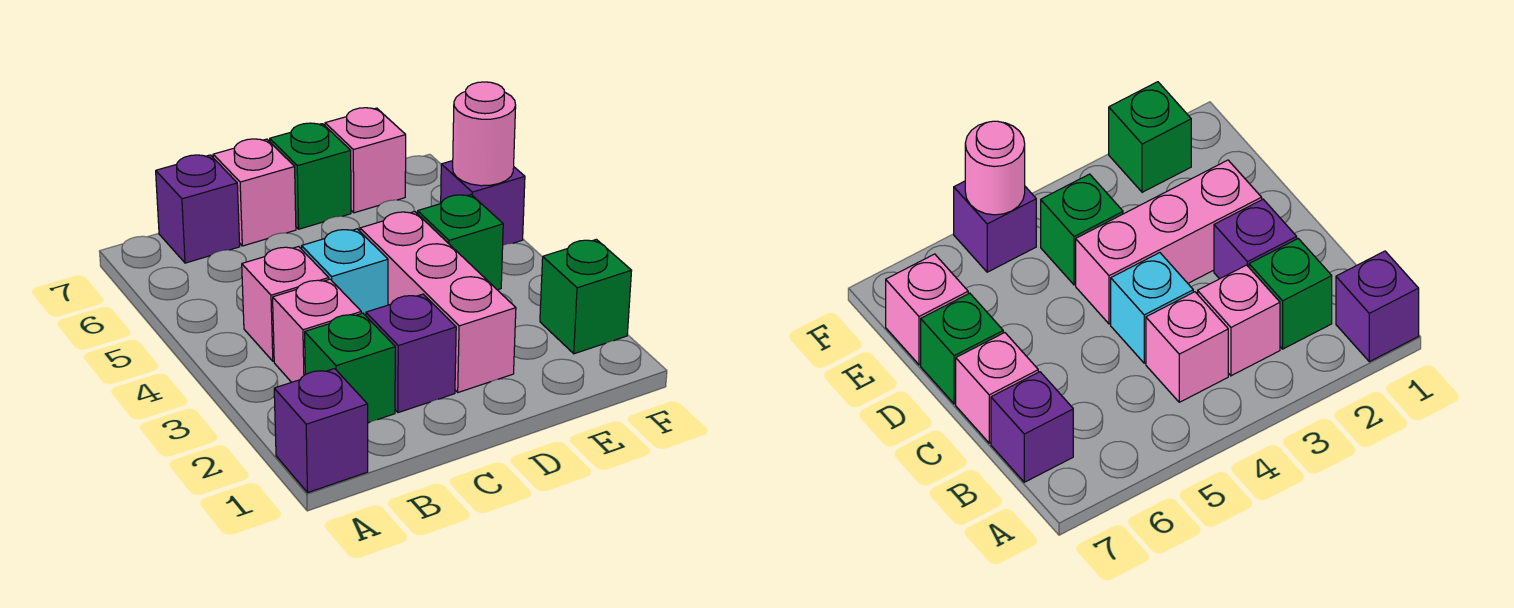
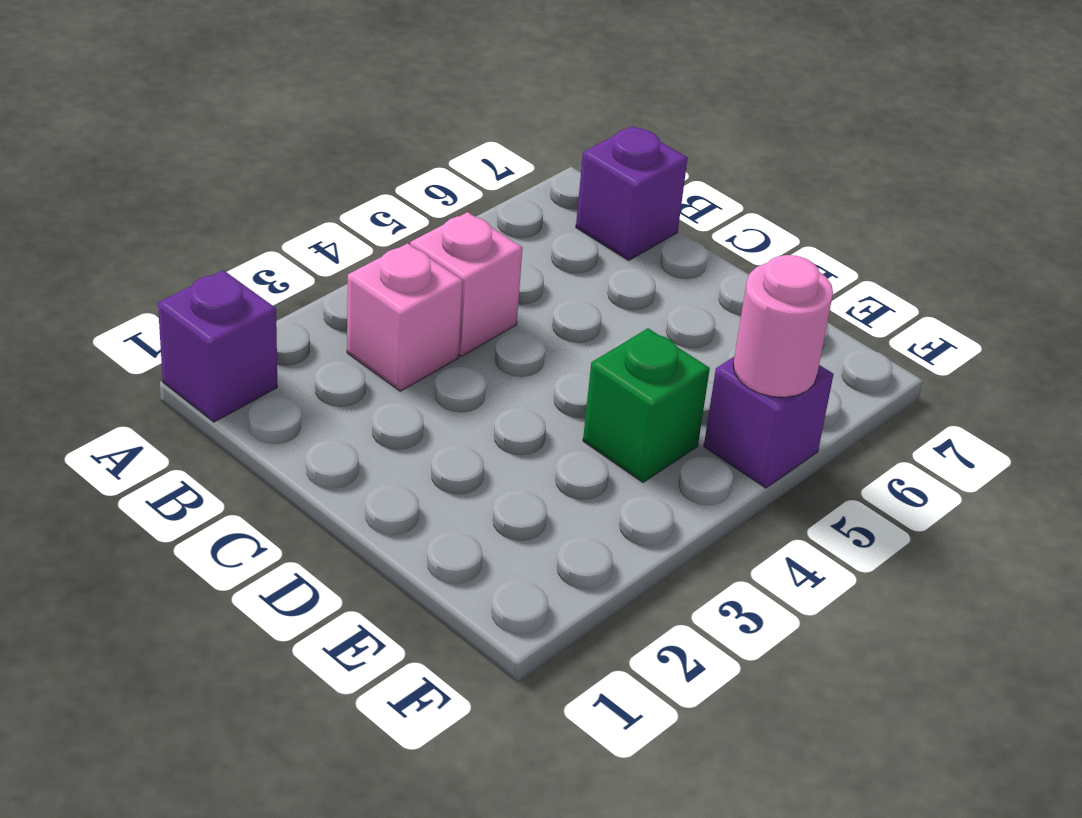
none -> green 1x1 brick [305,313,395,423]
none -> purple 1x1 brick [366,294,456,413]
none -> cyan 1x1 brick [302,229,388,316]

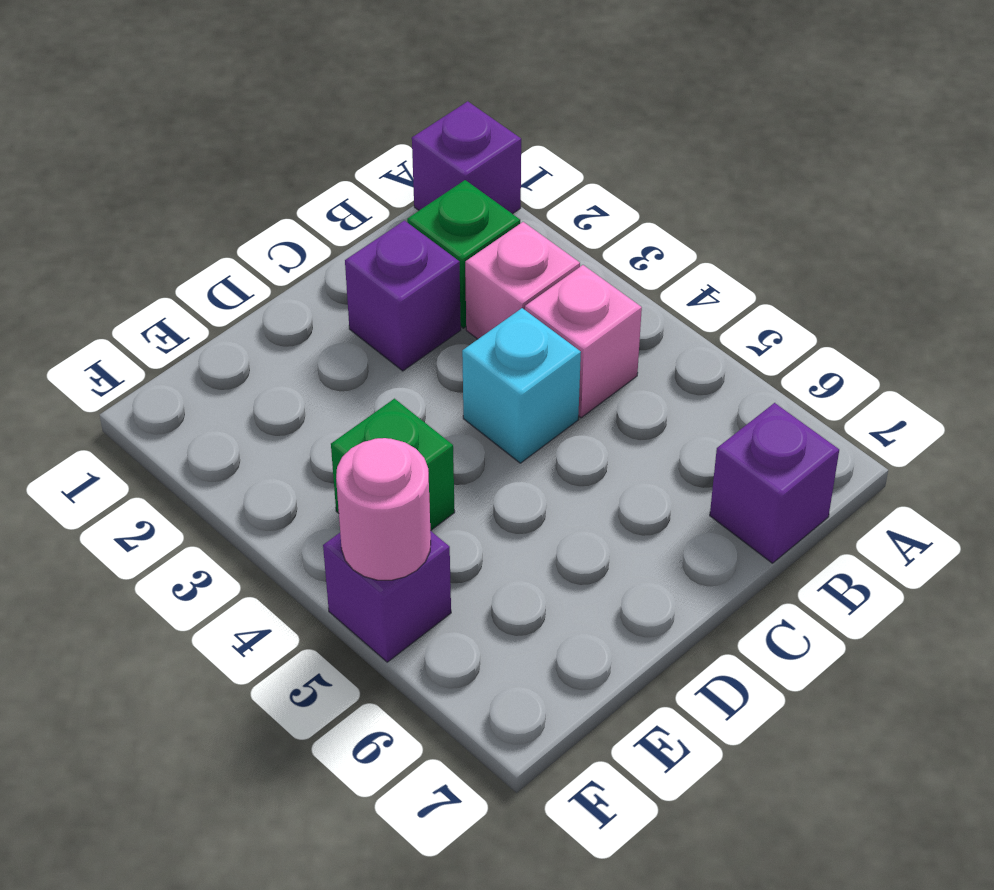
none -> pink 1x1 brick [213,139,296,246]
none -> pink 1x3 brick [360,212,516,392]
none -> green 1x1 brick [270,123,351,229]

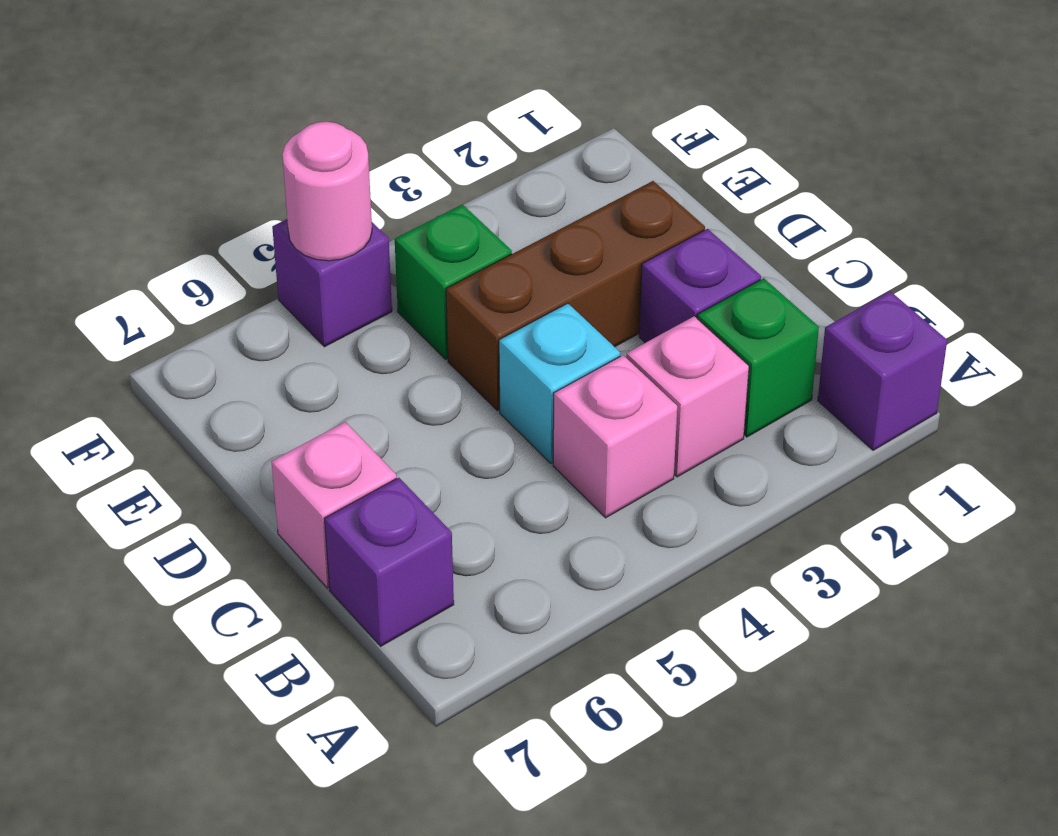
brown 1x3 brick [446,181,705,410] -> pink 1x3 brick [360,212,516,392]
none -> green 1x1 brick [270,123,351,229]
none -> pink 1x1 brick [325,108,406,213]
none -> green 1x1 brick [540,239,632,354]

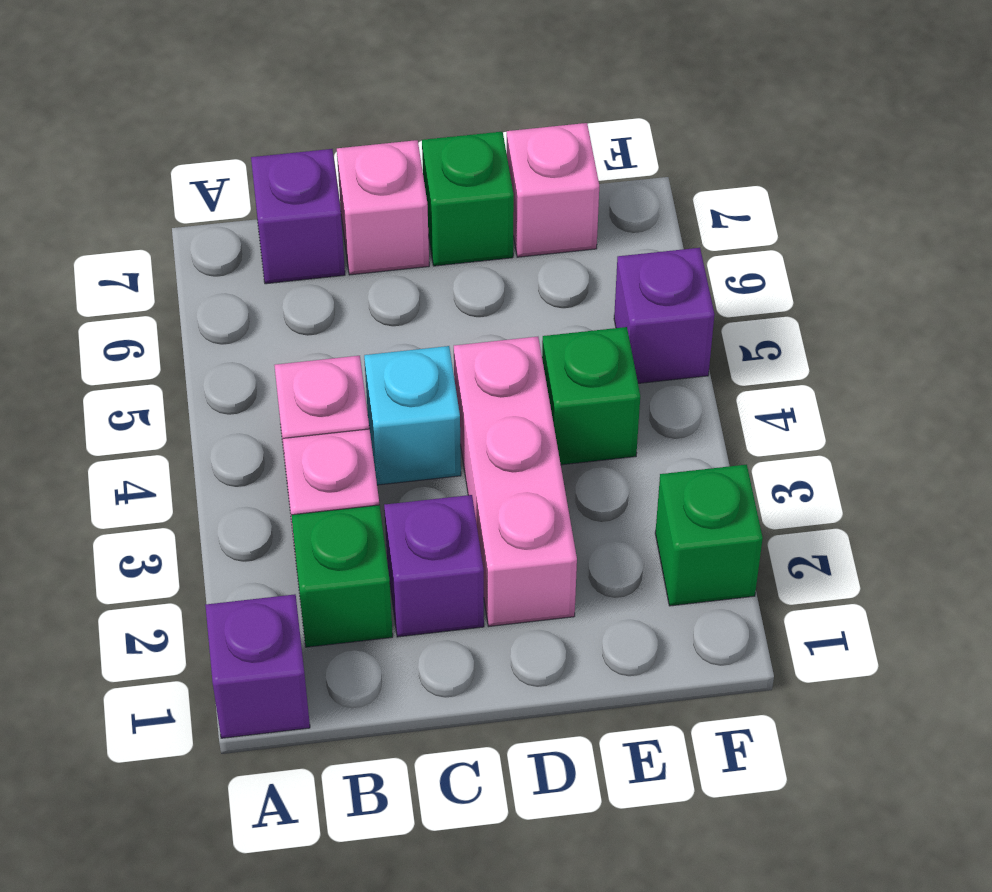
none -> pink 1x1 round brick [453,82,516,186]

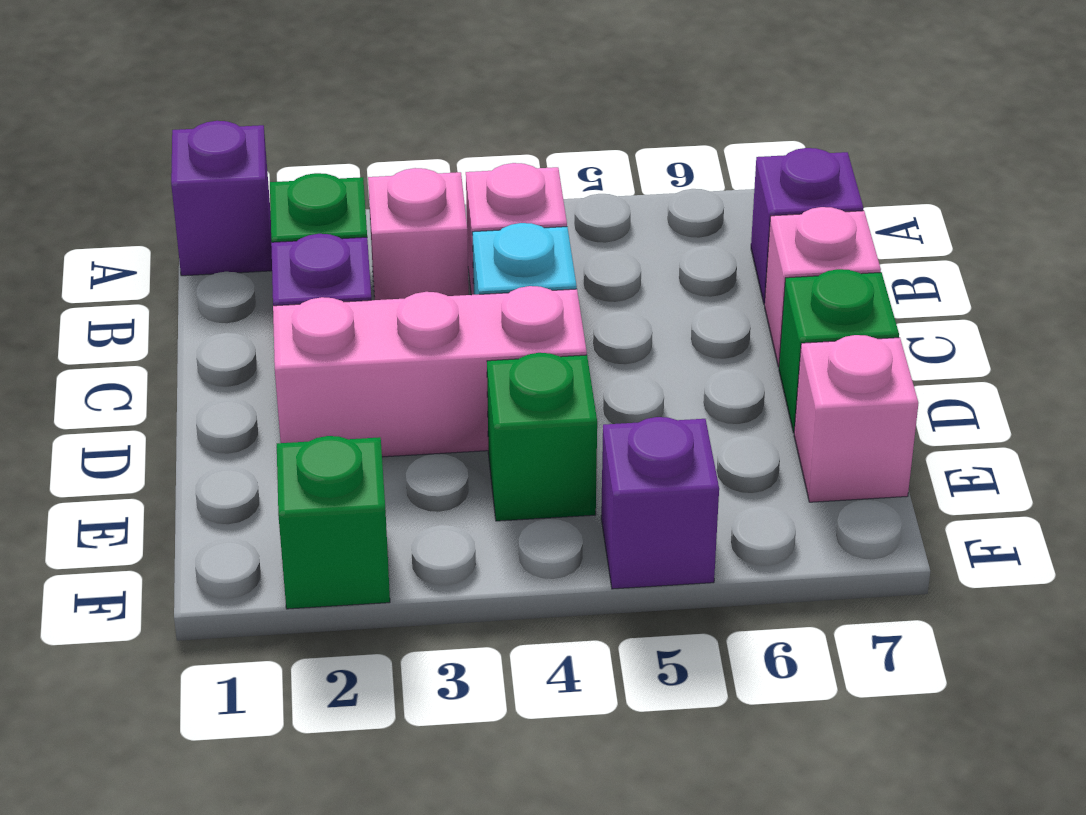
none -> pink 1x1 round brick [453,82,516,186]

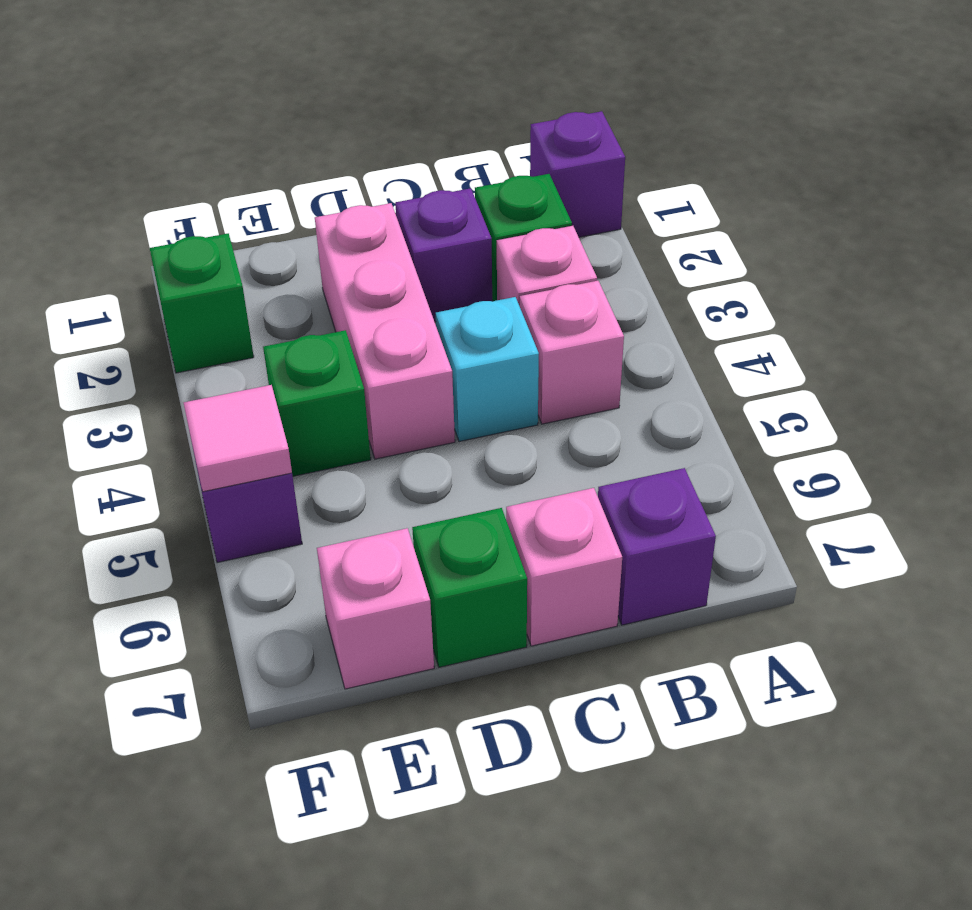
pink 1x1 tile [184,385,292,492] -> pink 1x1 round brick [453,82,516,186]

